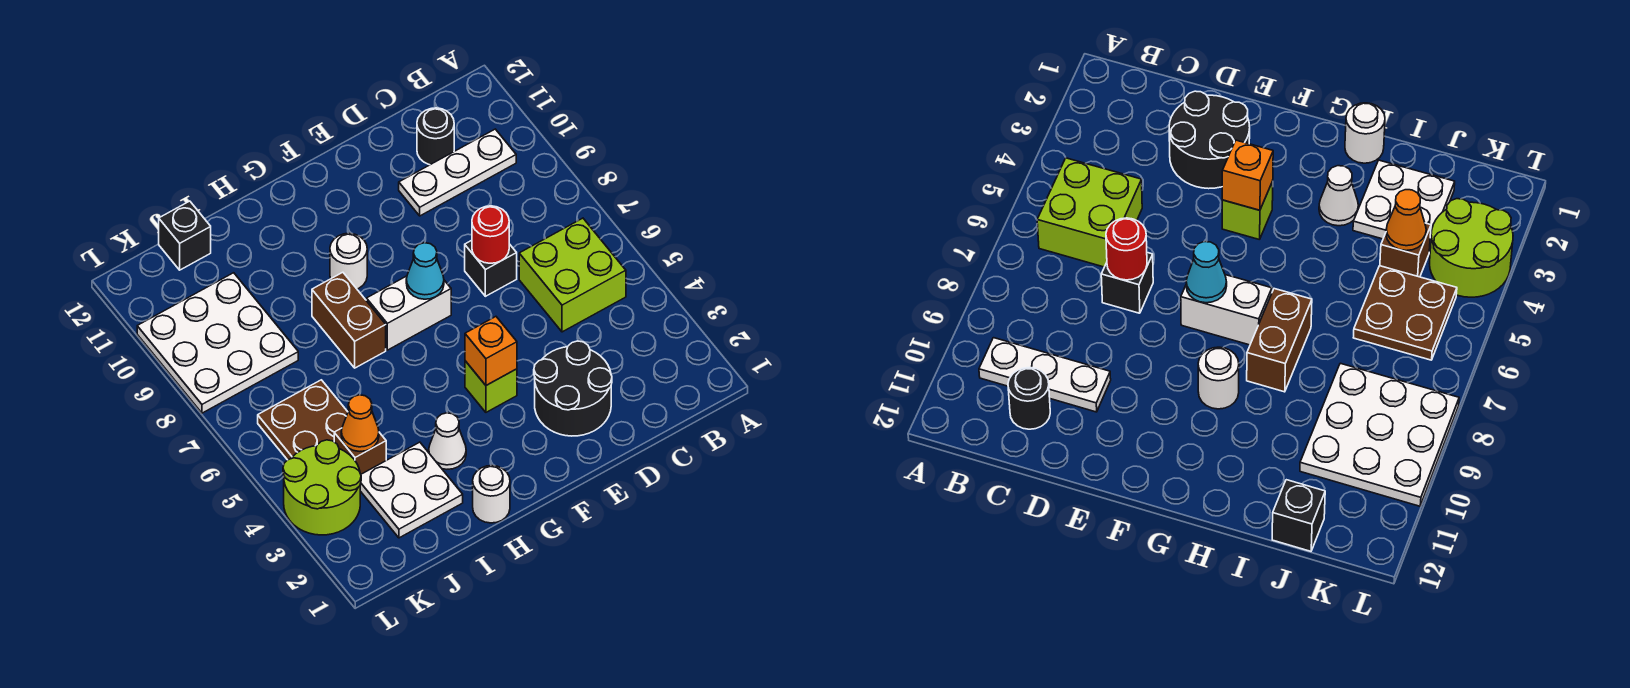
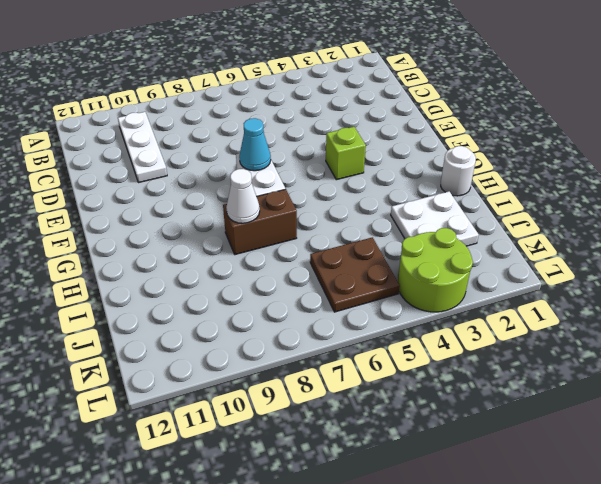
white 1x1 cone [226,169,260,223] -> white 1x1 cone moved to [429,413,466,469]
none -> lime 2x2 brick [519,218,626,332]
none -> black 1x1 round brick [417,108,454,165]
none -> black 2x2 round brick [534,341,612,436]

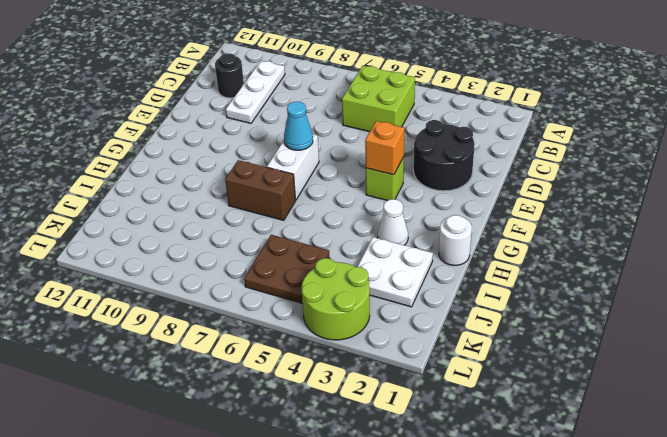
none -> black 1x1 brick [465,240,517,296]
none -> white 1x1 round brick [330,233,367,289]
none -> brown 1x1 brick [334,428,386,474]

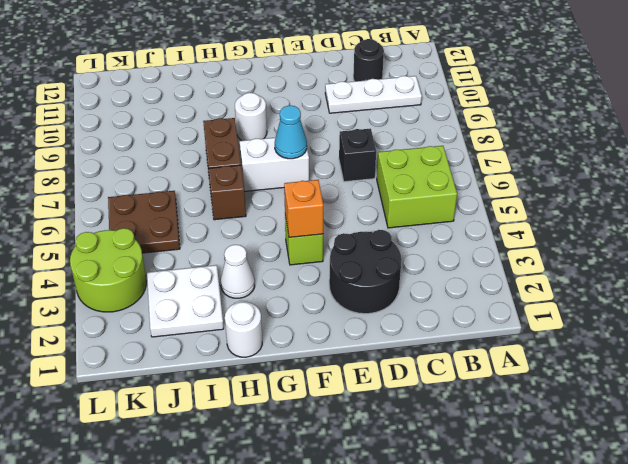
brown 1x1 brick [208,165,246,220] -> brown 1x1 brick moved to [334,428,386,474]
none -> white 3x3 plate [137,273,298,413]
none -> black 1x1 brick [159,201,211,270]
none -> red 1x1 round brick [472,206,509,263]

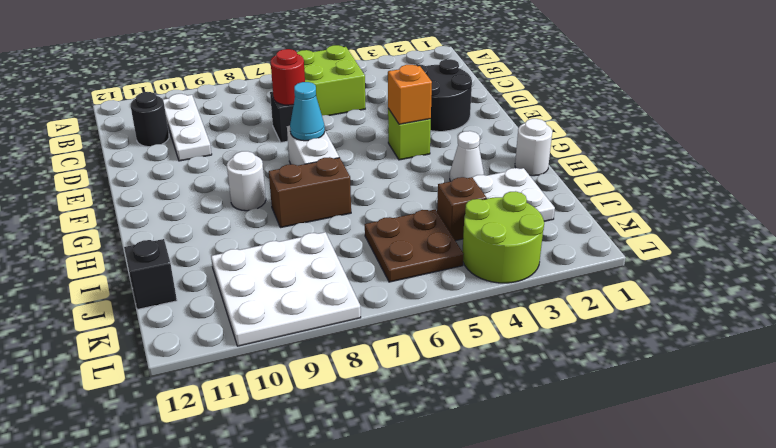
none -> orange 1x1 cone [341,395,379,451]

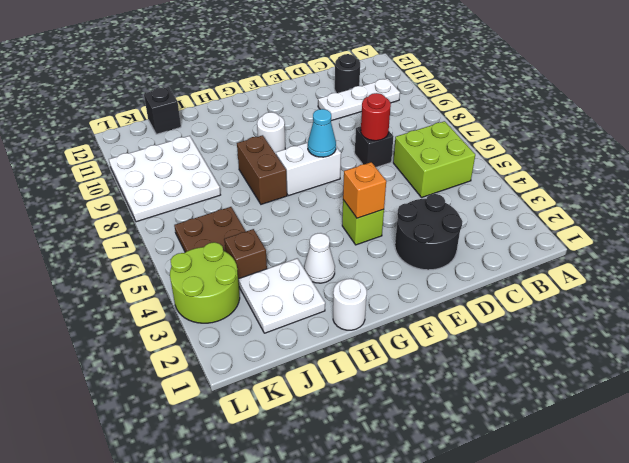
none -> orange 1x1 cone [341,395,379,451]

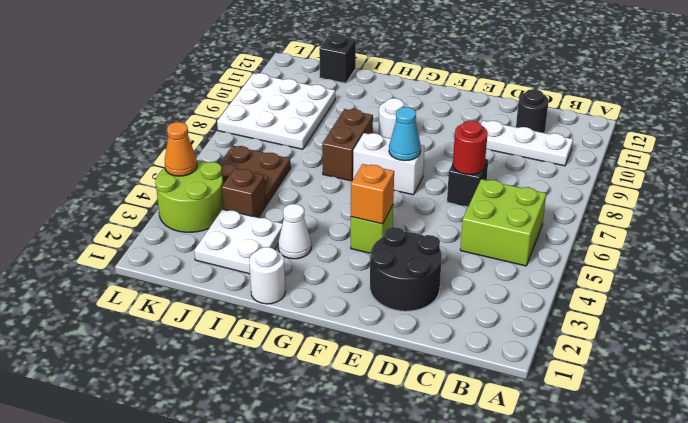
orange 1x1 cone [165,122,197,176] -> orange 1x1 cone moved to [341,395,379,451]

